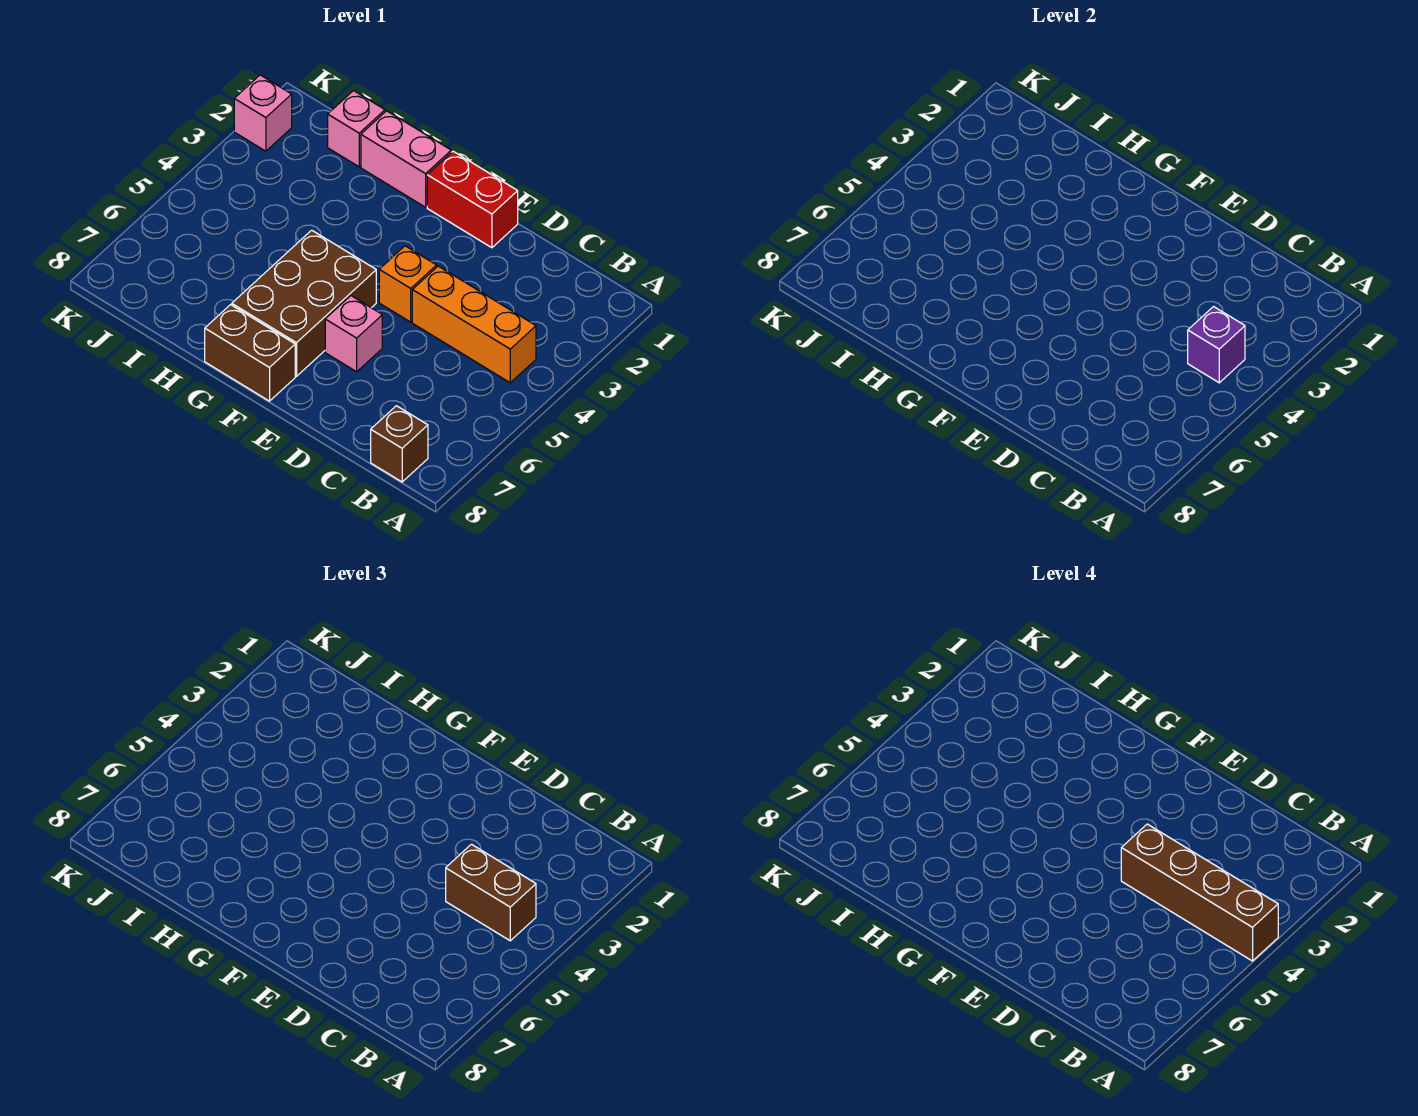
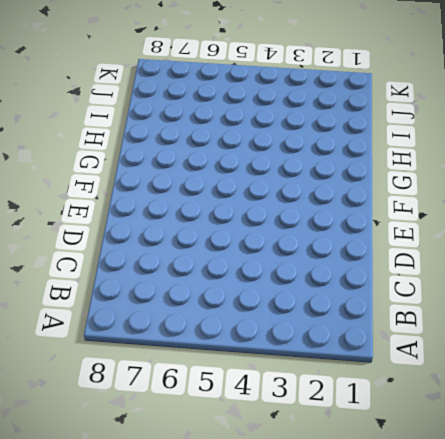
none -> orange 1x3 brick [412,266,536,383]
none -> brown 1x1 brick [371,406,428,482]
none -> red 1x2 brick [427,151,518,248]

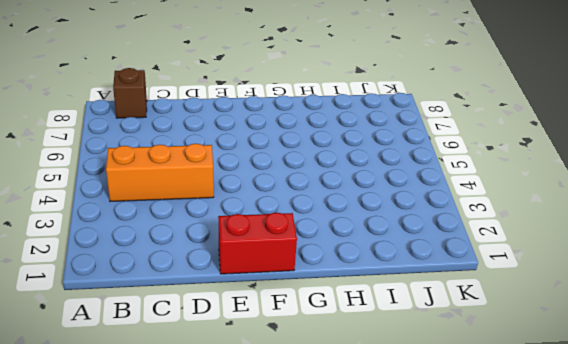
none -> orange 1x1 brick [379,246,437,322]
none -> pink 1x1 brick [325,296,382,372]
none -> brown 2x3 brick [232,230,376,376]

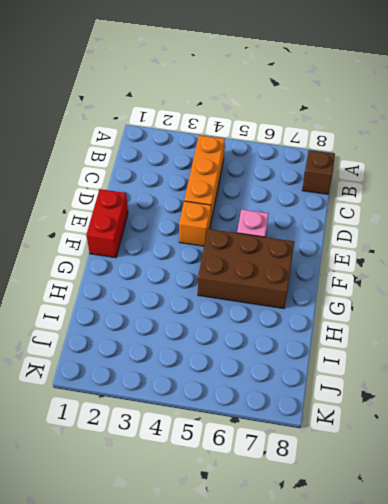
none -> brown 1x2 brick [205,305,295,401]
none -> pink 1x2 brick [361,111,451,207]
none -> pink 1x1 brick [328,91,385,167]

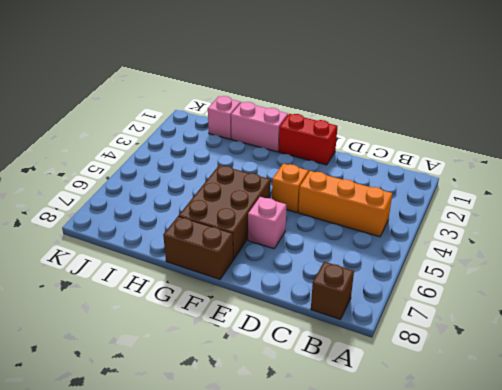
none -> pink 1x1 brick [234,75,292,151]
none -> purple 1x1 brick [1188,307,1245,383]
none -> brown 1x2 brick [446,844,536,941]

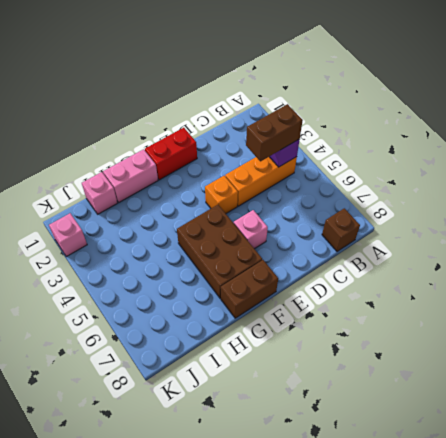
none -> brown 1x4 brick [1121,824,1278,961]

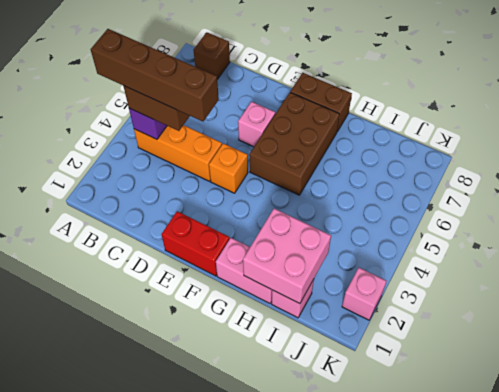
pink 2x2 brick [243,208,331,304] -> none

